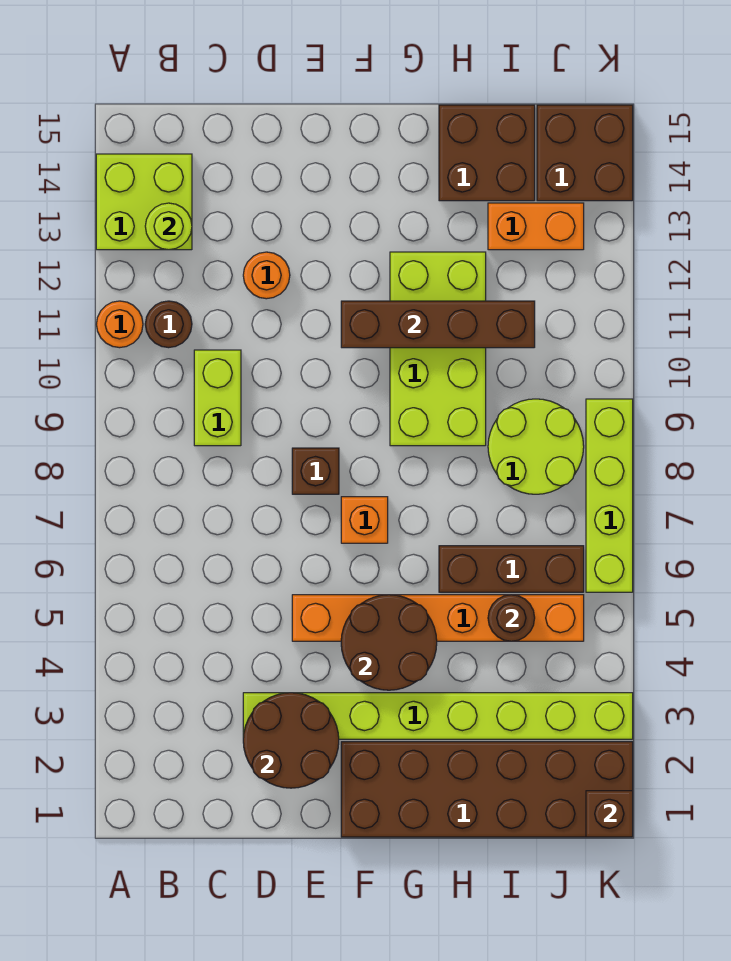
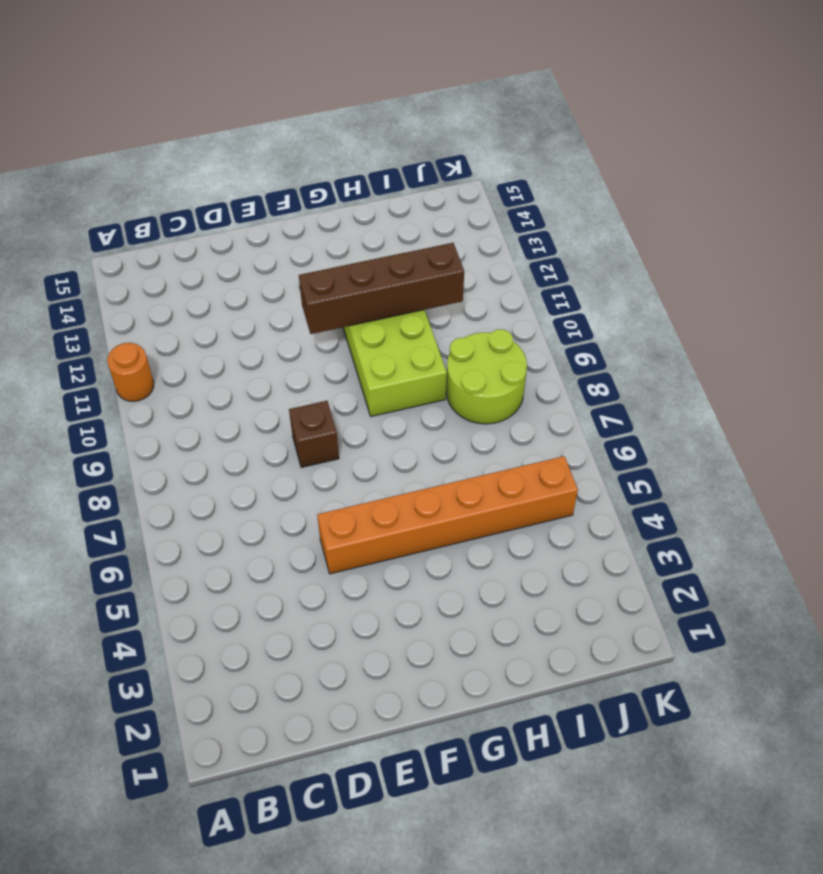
none -> lime 2x2 brick [96,154,192,250]
none -> brown 1x1 round brick [145,301,192,348]
none -> lime 1x2 brick [194,350,241,446]

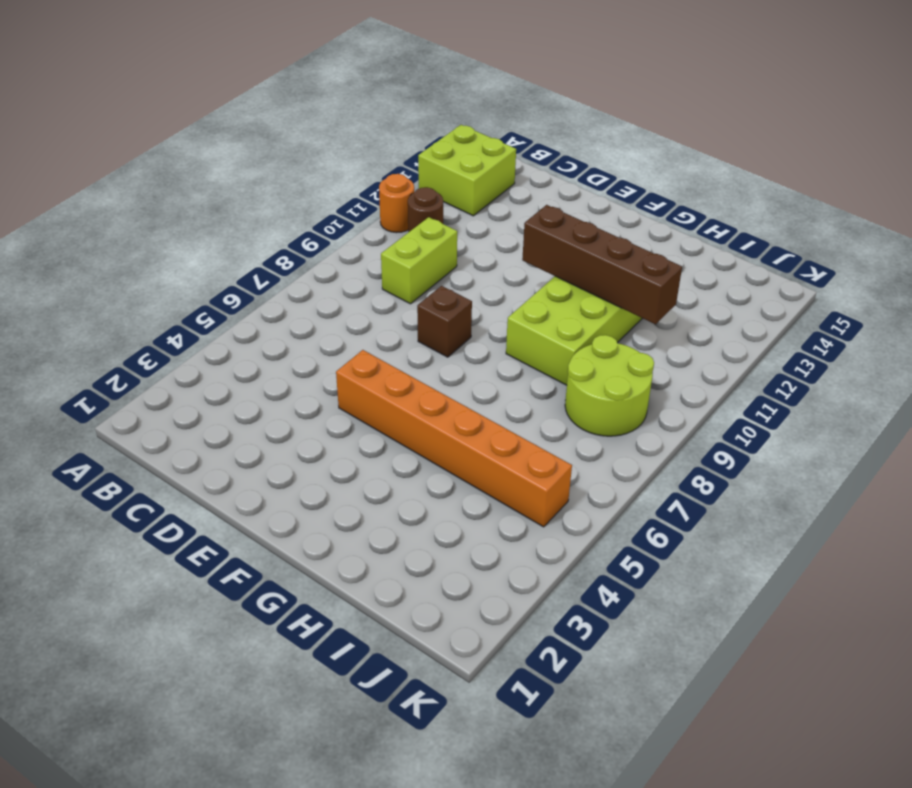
none -> lime 1x8 brick [243,693,633,739]
none -> orange 1x1 round brick [243,252,290,299]
none -> brown 2x6 brick [341,742,633,837]

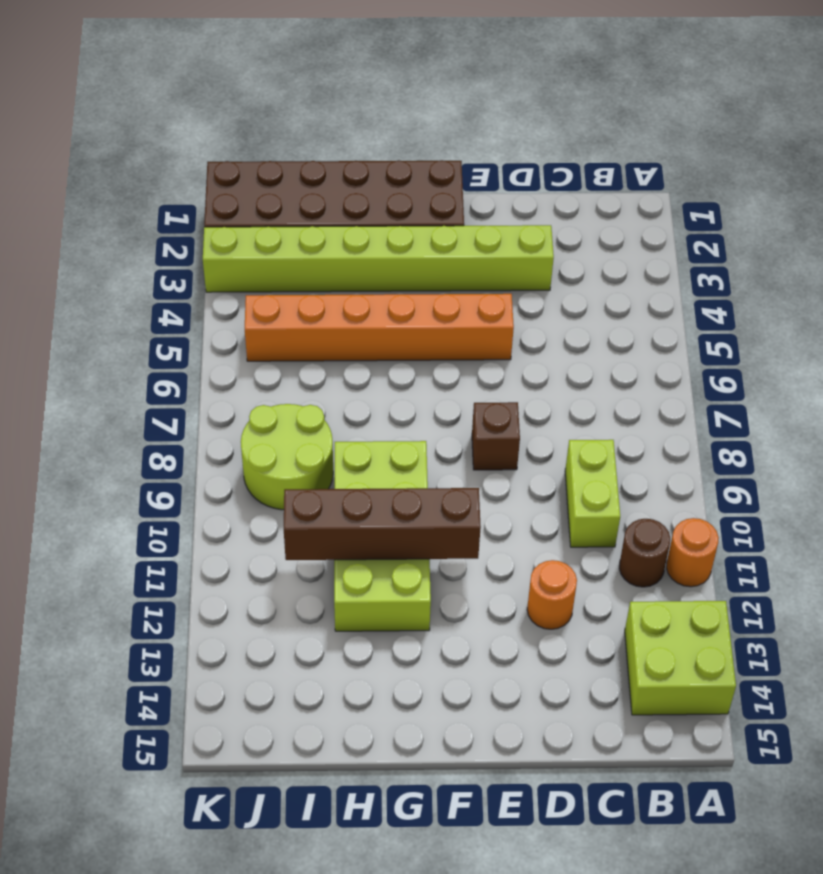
none -> orange 1x1 brick [341,497,388,543]
none -> brown 1x3 brick [439,546,584,592]
none -> brown 2x2 brick [439,105,535,201]

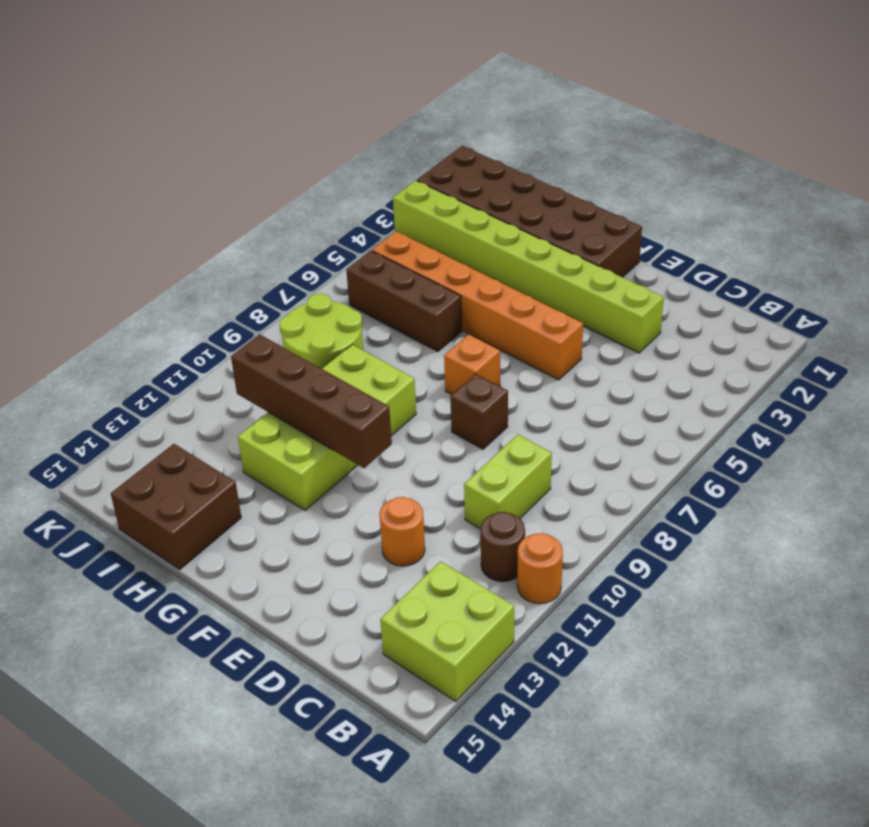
none -> orange 1x2 brick [488,203,584,250]
none -> brown 2x2 brick [537,105,633,201]
none -> lime 1x4 brick [586,399,633,592]

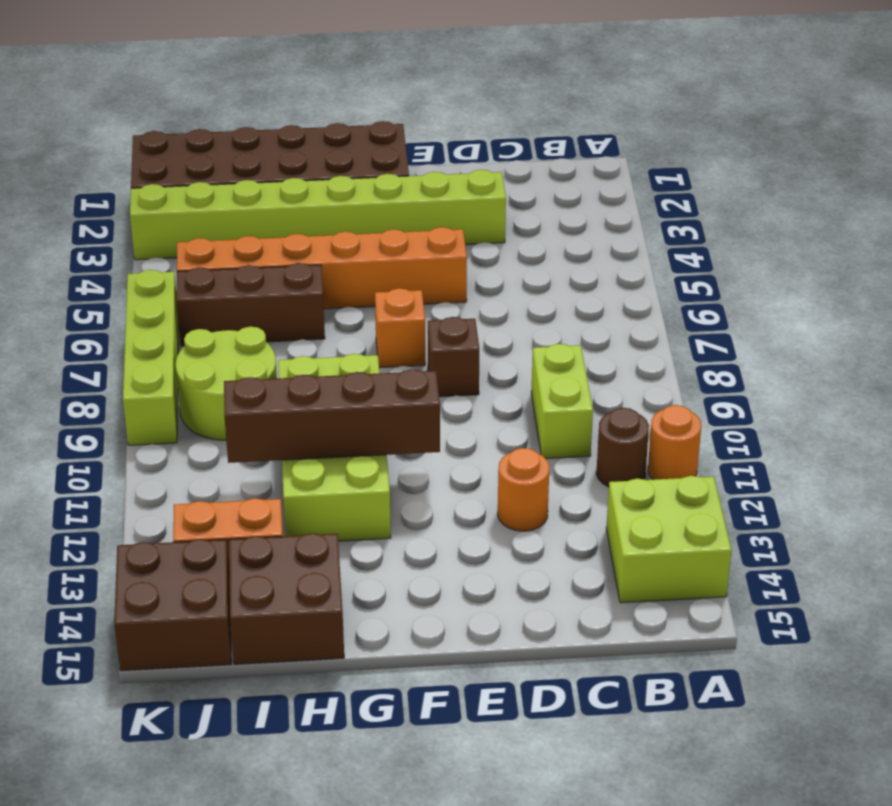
none -> lime 1x1 round brick [145,203,192,250]
none -> brown 2x2 round brick [243,693,339,788]
none -> brown 2x2 round brick [341,595,437,690]

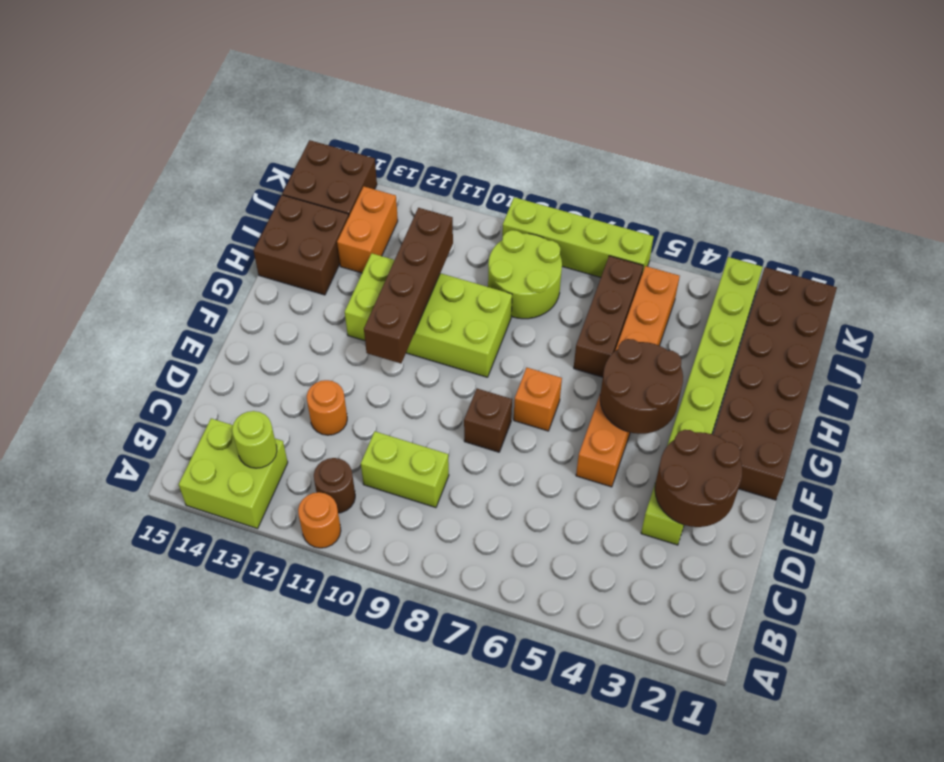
none -> brown 1x1 round brick [488,595,535,641]
none -> brown 1x1 brick [586,791,633,837]

